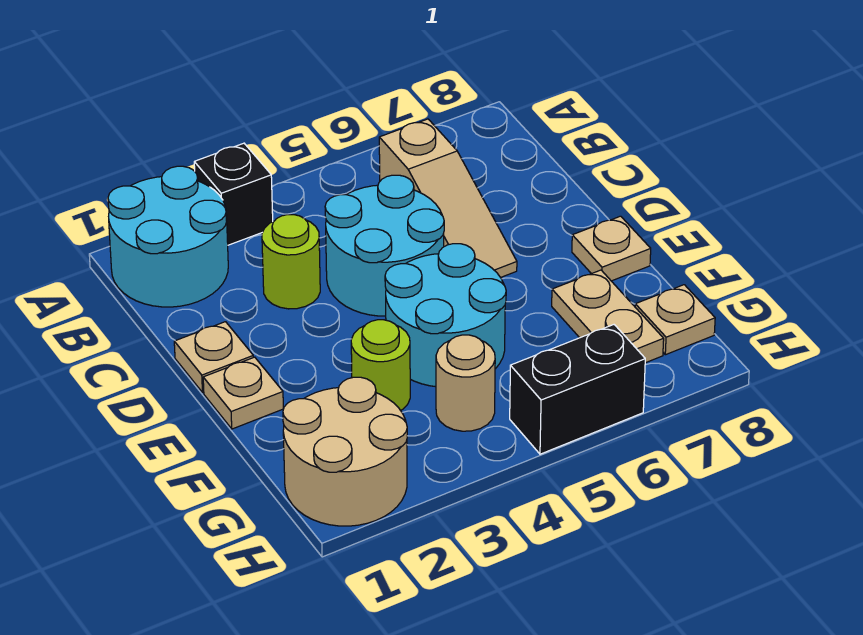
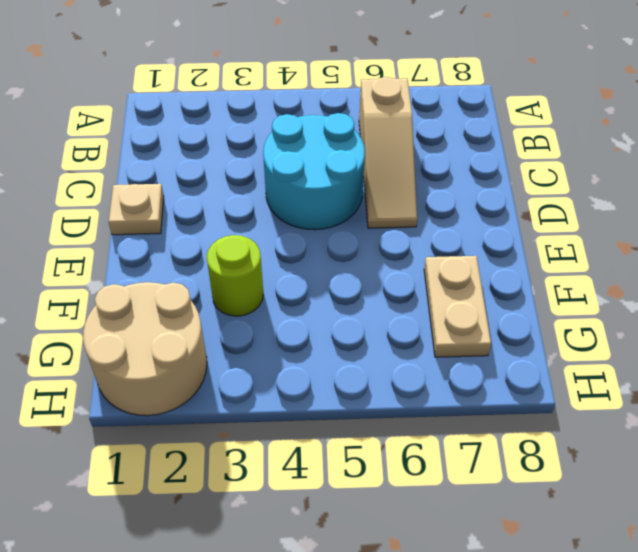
none -> cyan 2x2 round brick [108,166,228,307]
none -> black 1x1 brick [194,143,273,245]
none -> lime 1x1 round brick [262,215,320,309]

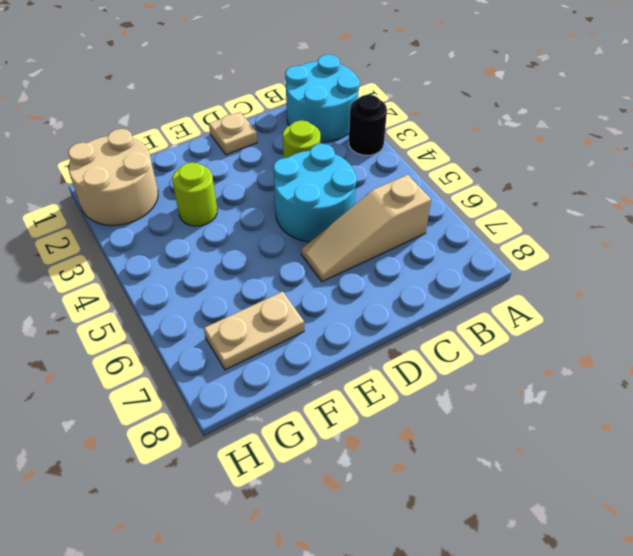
black 1x1 round brick [349,95,387,155] -> black 1x1 brick [194,143,273,245]
none -> tan 1x1 plate [203,357,283,429]
none -> cyan 2x2 round brick [385,244,506,387]
none -> tan 1x1 plate [572,216,651,281]

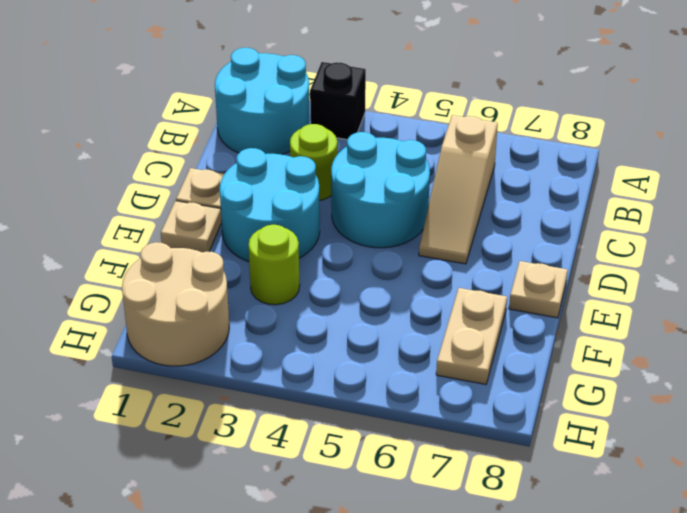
cyan 2x2 round brick [220,148,320,262] -> cyan 2x2 round brick moved to [385,244,506,387]
none -> tan 1x1 round brick [436,335,495,431]
none -> tan 1x1 plate [635,285,715,355]
none -> black 1x2 brick [510,325,645,454]

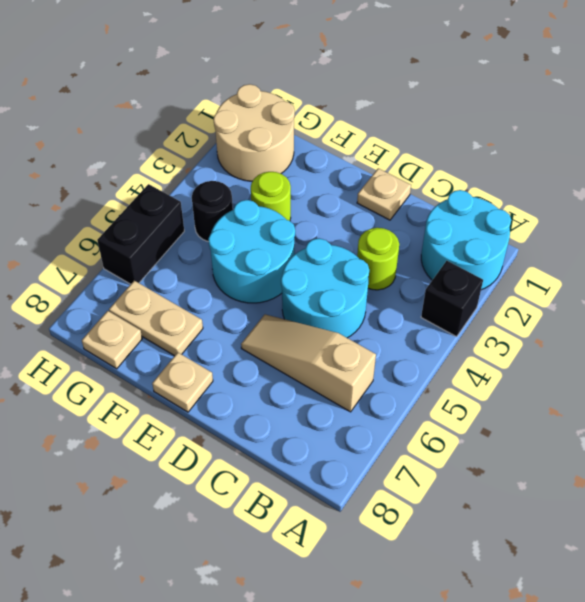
black 1x1 round brick [192,181,233,242] -> tan 1x1 round brick [436,335,495,431]
none -> tan 1x1 plate [203,357,283,429]

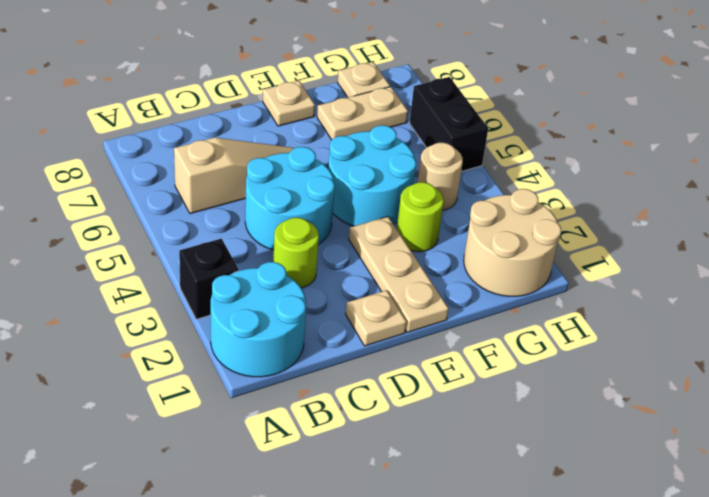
tan 1x3 plate [349,217,449,333] -> tan 1x1 plate [203,357,283,429]

